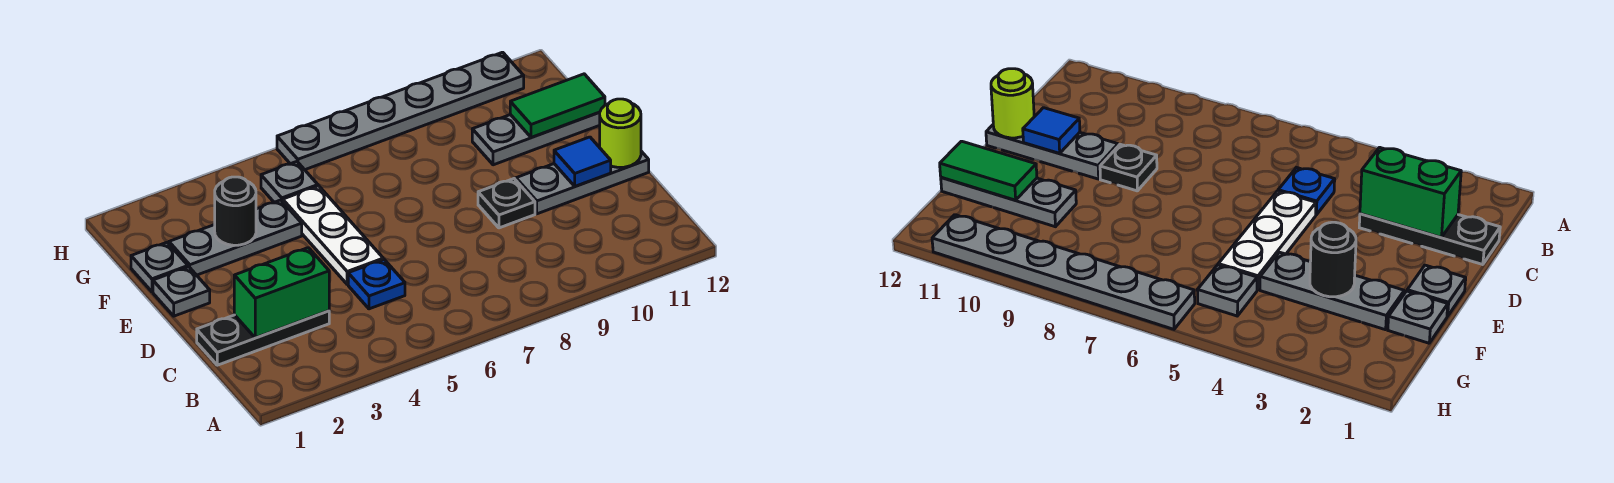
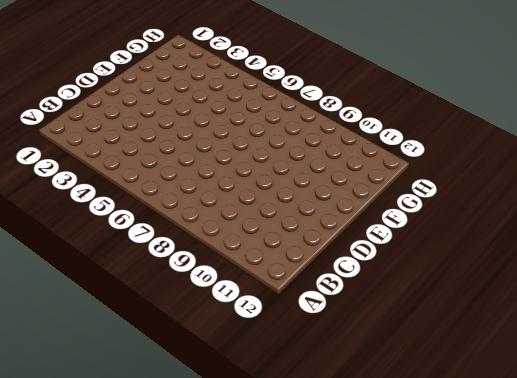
none -> black 1x3 plate [197,311,329,365]
none -> blue 1x1 plate [348,260,405,309]
none -> white 1x3 plate [283,186,383,284]

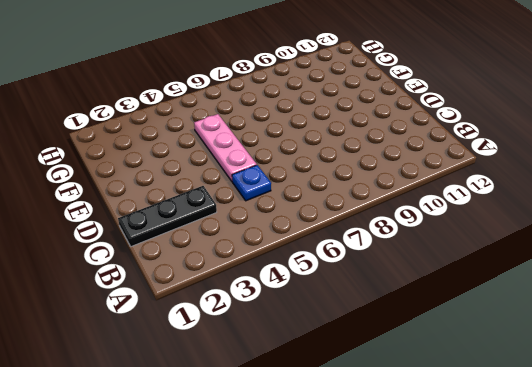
pink 1x3 plate [194,114,257,181] -> white 1x3 plate [283,186,383,284]
none -> black 1x1 plate [478,179,535,228]
none -> grey 1x3 plate [516,151,649,214]
none -> grey 1x1 plate [153,267,210,316]

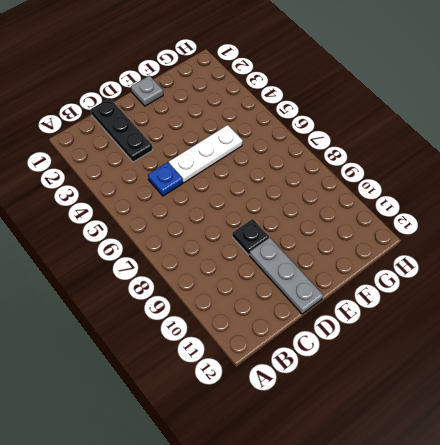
none -> grey 1x1 plate [131,242,188,292]
none -> grey 1x3 plate [169,200,302,275]
none -> grey 1x3 plate [472,112,600,165]

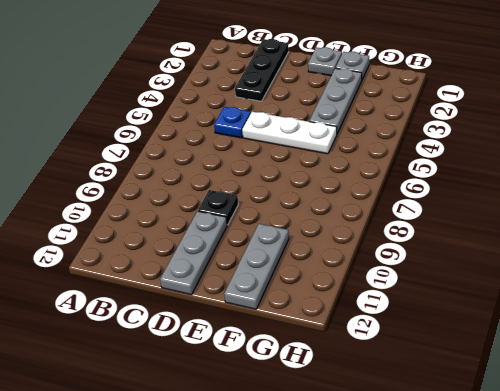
none -> grey 1x1 plate [261,162,318,202]
none -> grey 1x6 plate [277,52,524,170]
none -> green 1x2 brick [234,248,329,338]

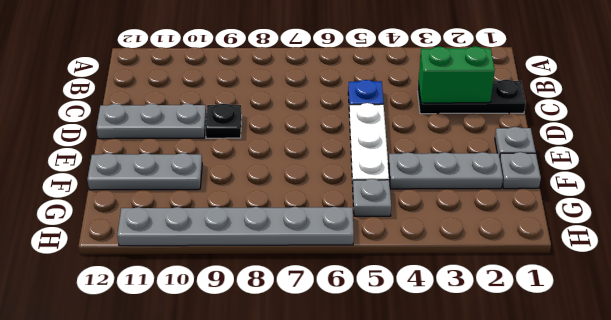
none -> blue 1x1 tile [554,137,611,186]
none -> lime 1x1 round brick [600,99,641,167]
none -> black 1x1 round brick [215,177,256,245]

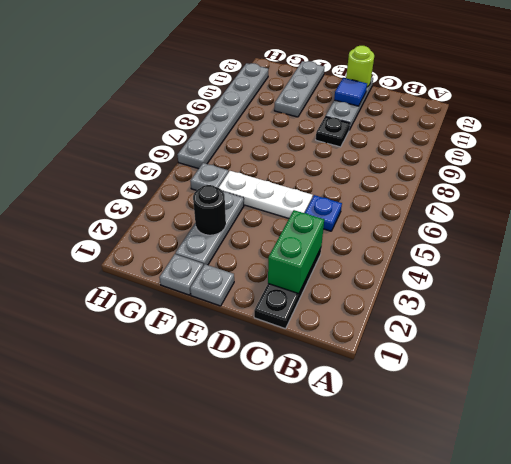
none -> green 1x2 tile [510,74,605,138]

